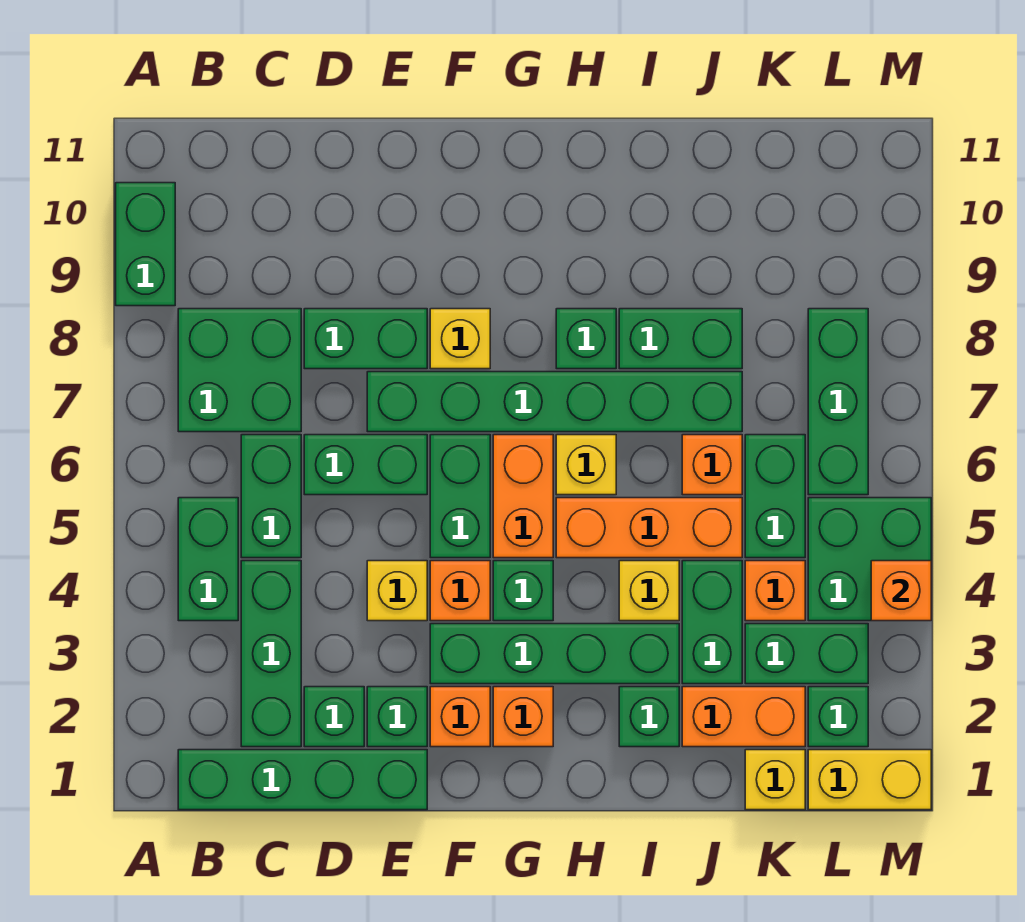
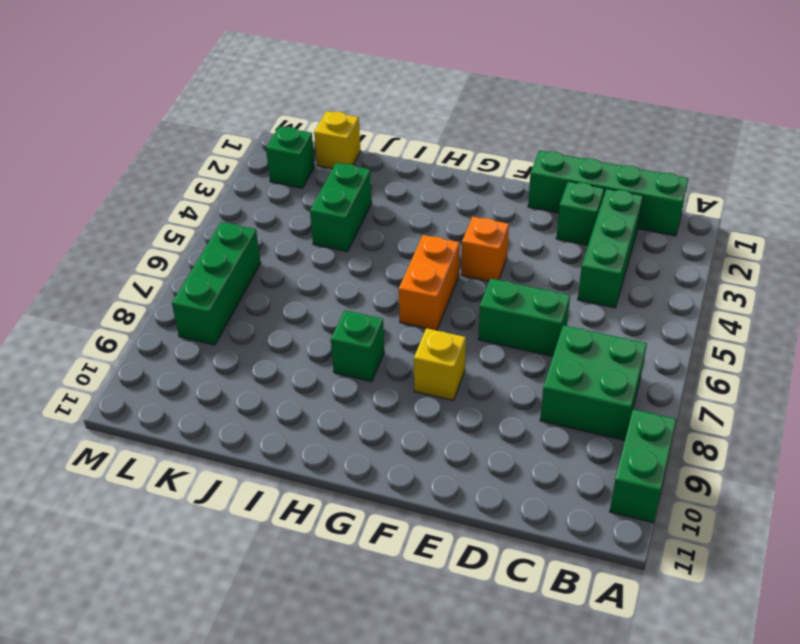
none -> green 1x2 brick [178,498,238,621]
none -> green 1x2 brick [241,435,301,558]
none -> green 1x2 brick [304,309,427,369]
none -> green 1x1 brick [367,687,427,747]

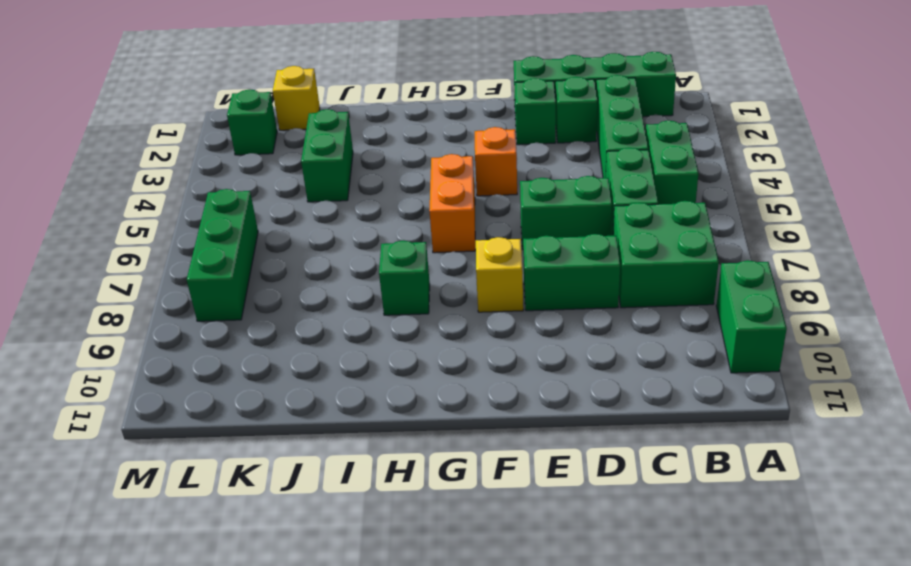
none -> yellow 1x1 brick [367,561,427,621]
none -> green 1x6 brick [367,372,742,432]
none -> orange 1x1 brick [430,687,490,747]
none -> green 1x4 brick [430,624,679,684]

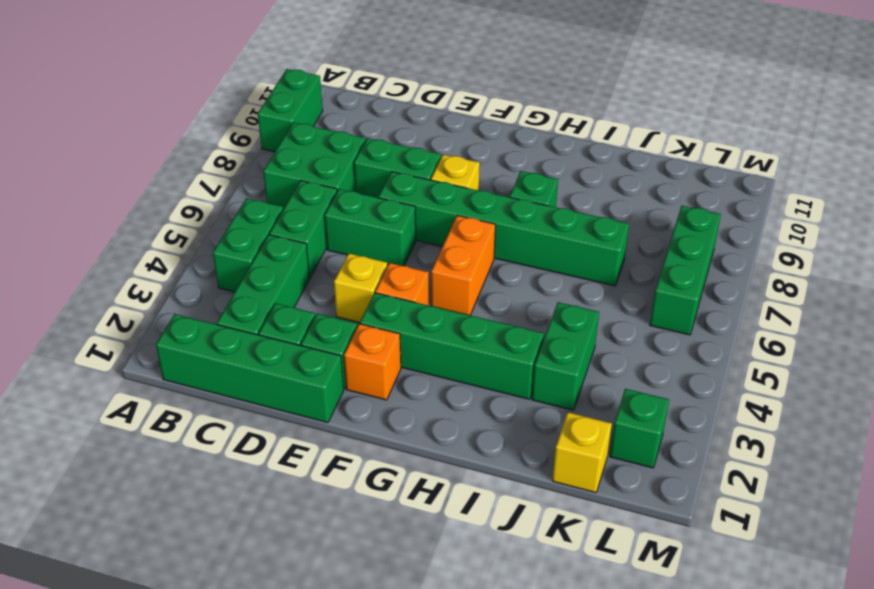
none -> green 1x2 brick [430,435,490,558]
none -> orange 1x1 brick [493,687,553,747]
none -> green 1x1 brick [493,561,553,621]
none -> orange 1x3 brick [556,498,742,558]

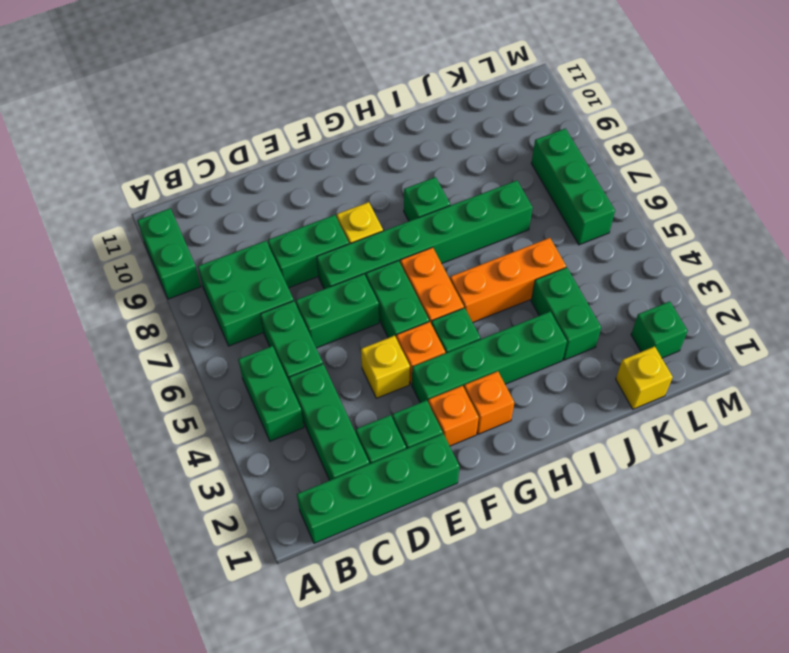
none -> yellow 1x1 brick [556,435,616,495]
none -> green 1x1 brick [619,687,679,747]
none -> yellow 1x1 brick [619,561,679,621]
none -> green 1x2 brick [619,309,742,369]

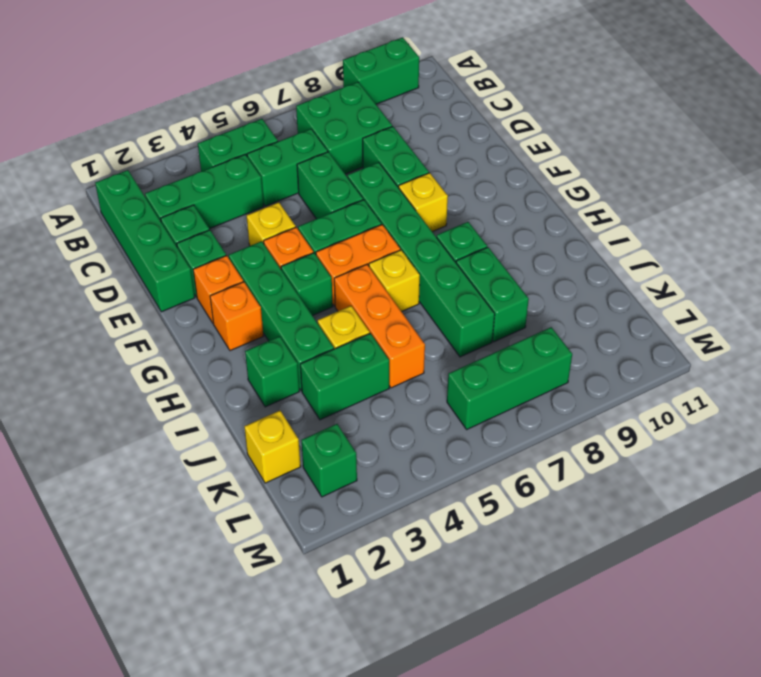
none -> orange 1x2 brick [682,687,805,747]
none -> orange 1x1 brick [682,435,742,495]
none -> green 1x2 brick [745,624,868,684]
none -> orange 1x1 brick [745,561,805,621]

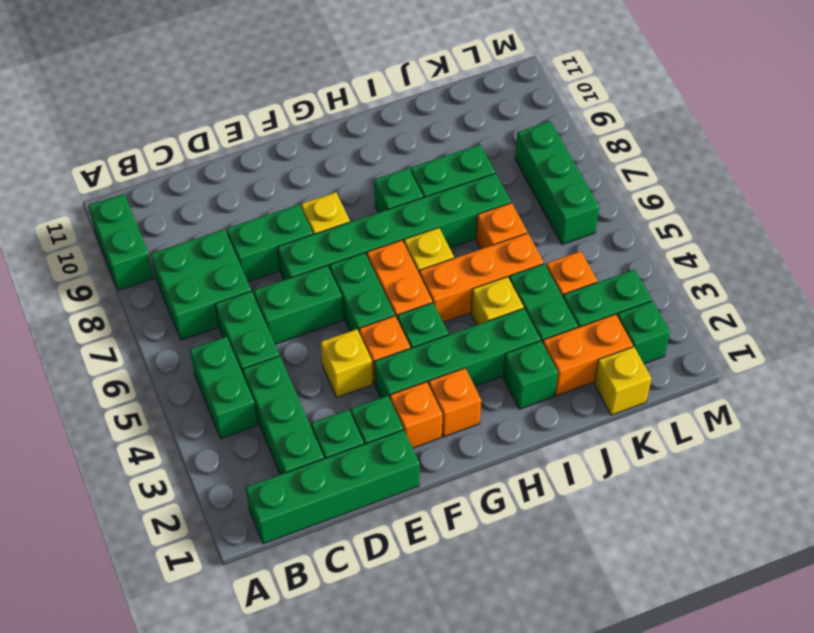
none -> green 1x2 brick [745,435,805,558]
none -> yellow 1x2 brick [808,750,931,810]
none -> green 2x2 brick [808,498,931,621]
none -> orange 1x1 brick [871,561,931,621]

